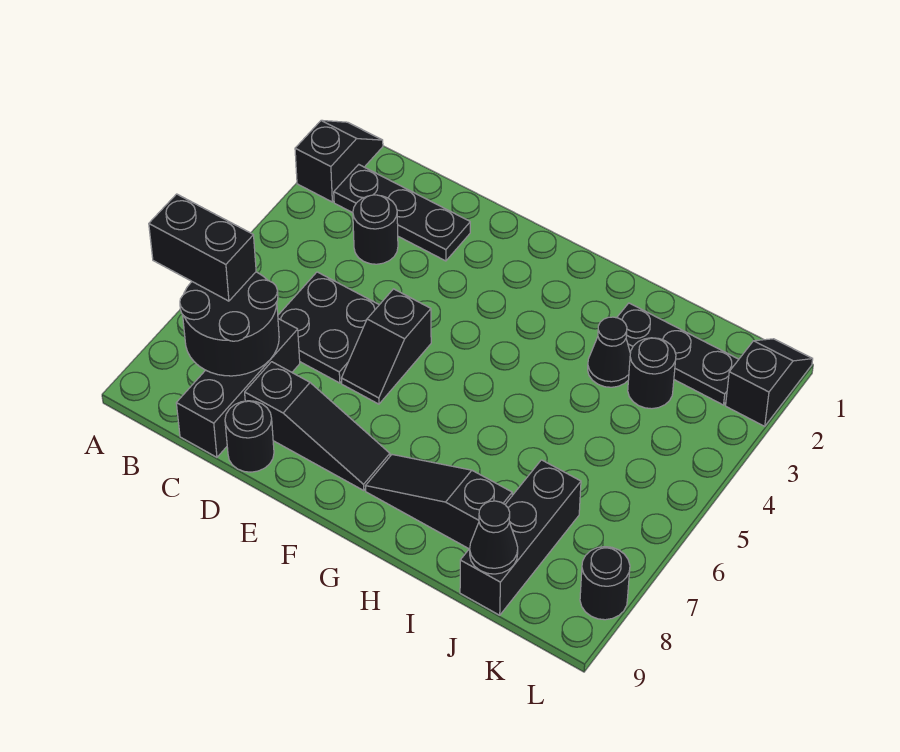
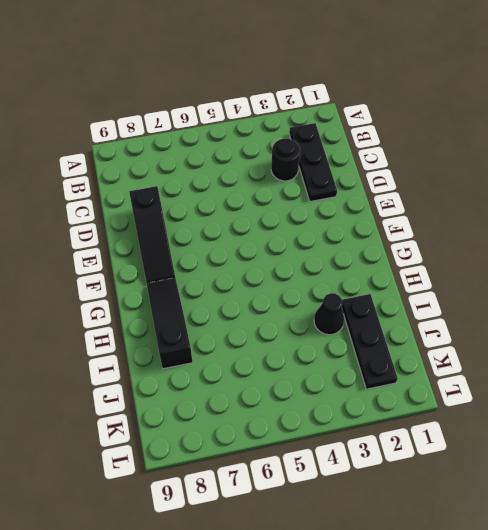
none -> black 1x2 slope [295,120,383,202]
none -> black 2x2 plate [278,272,379,383]
none -> black 1x3 brick [176,319,300,457]

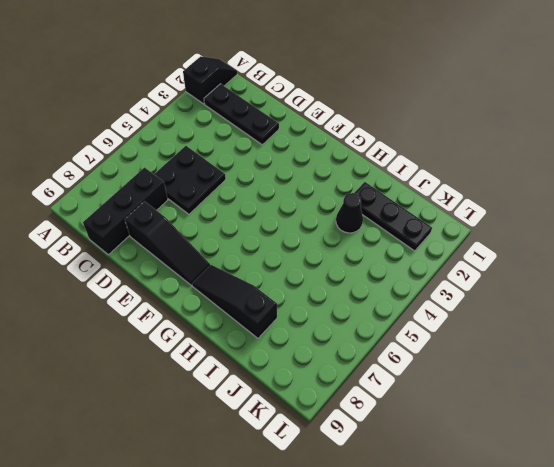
none -> black 1x1 round brick [353,195,398,264]
none -> black 1x1 round brick [225,401,274,472]
none -> black 1x2 slope [341,289,431,404]

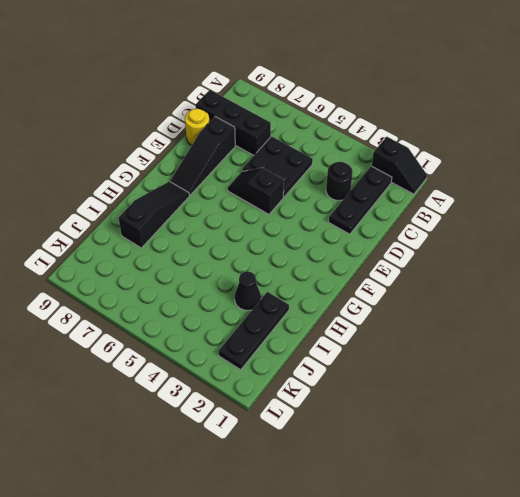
yellow 1x1 round brick [185,109,209,145] -> black 1x1 round brick [225,401,274,472]
none -> black 1x1 round brick [628,338,676,409]
none -> black 1x3 brick [460,460,581,615]
none -> black 1x2 slope [726,339,813,426]

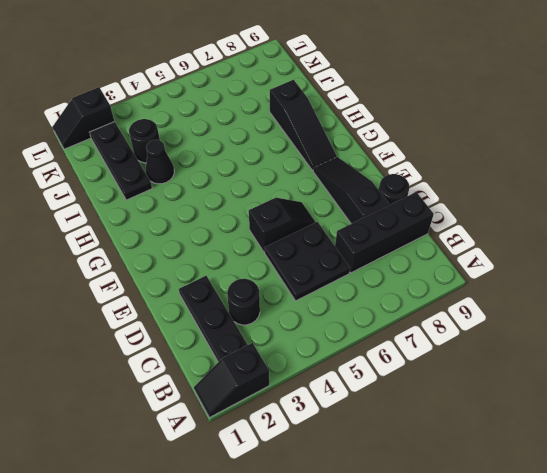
none -> black 1x3 brick [460,460,581,615]
none -> black 1x1 round brick [580,547,630,620]
none -> black 2x2 round brick [180,272,279,376]

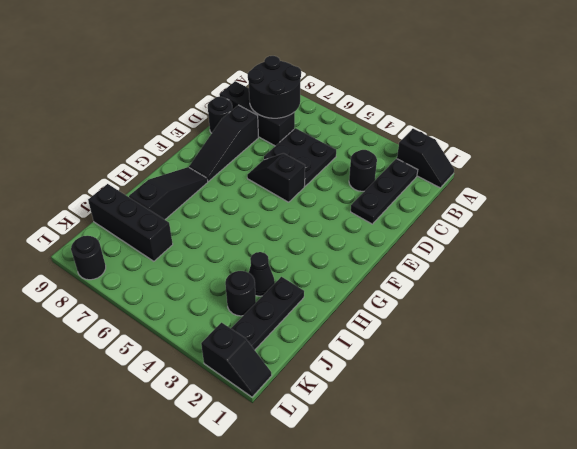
none -> black 1x1 cone [470,501,518,574]
none -> black 1x2 brick [149,194,256,301]

